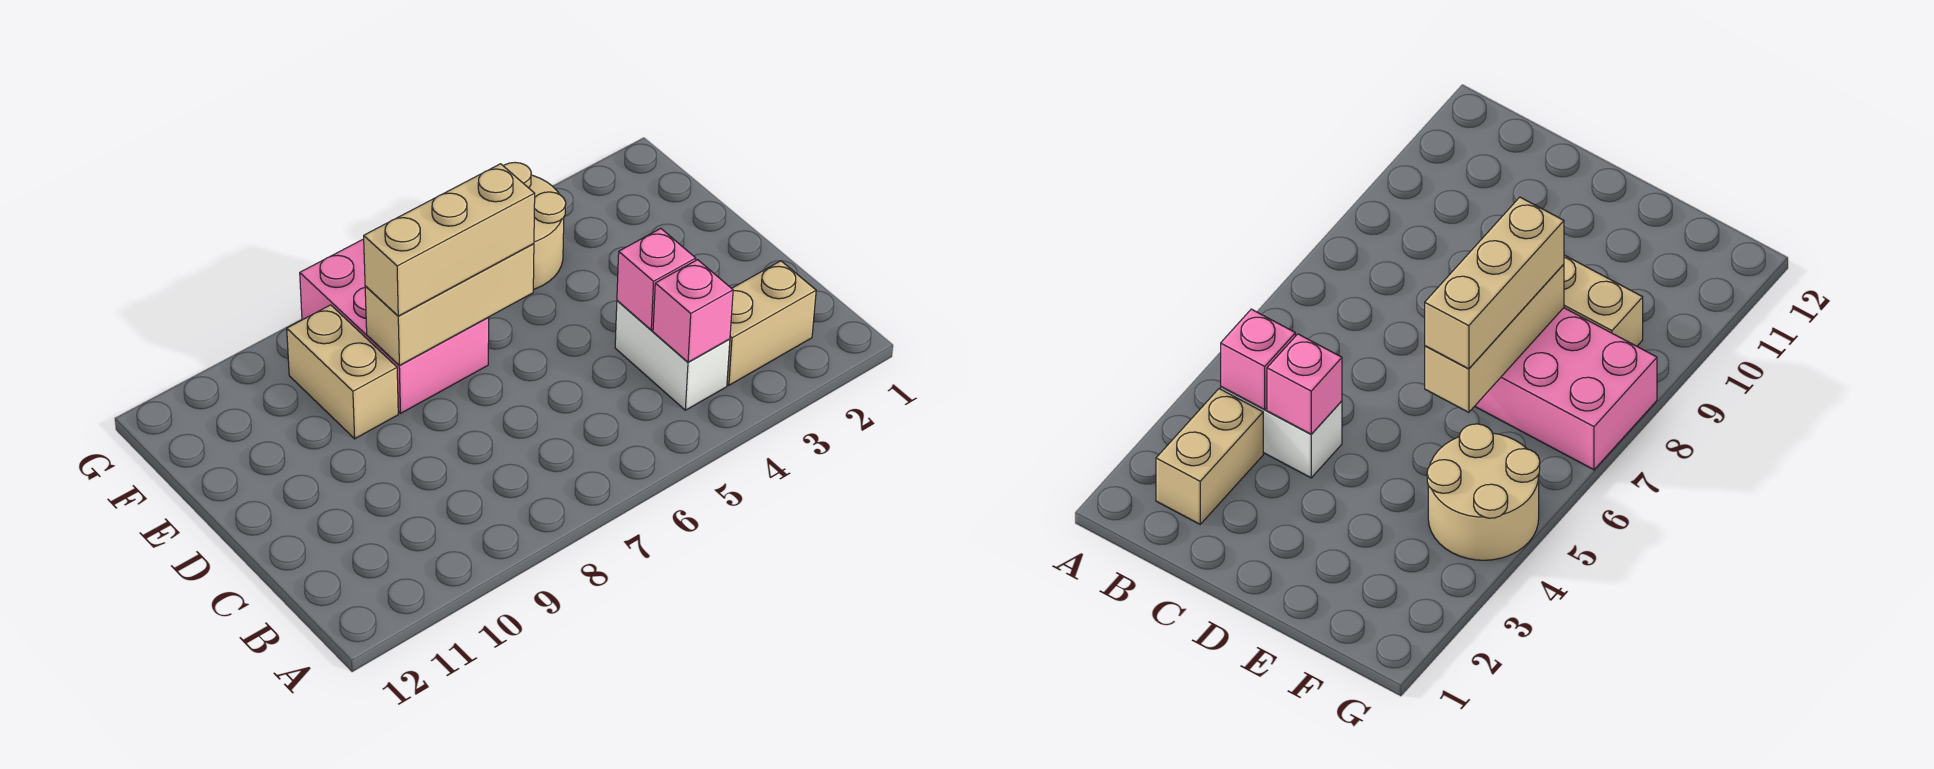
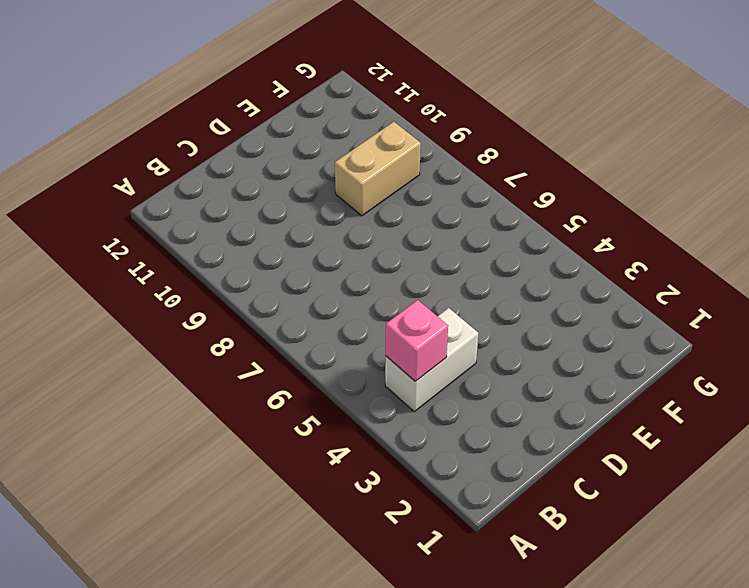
none -> tan 1x2 brick [727,261,816,385]
none -> pink 2x3 brick [300,239,489,413]

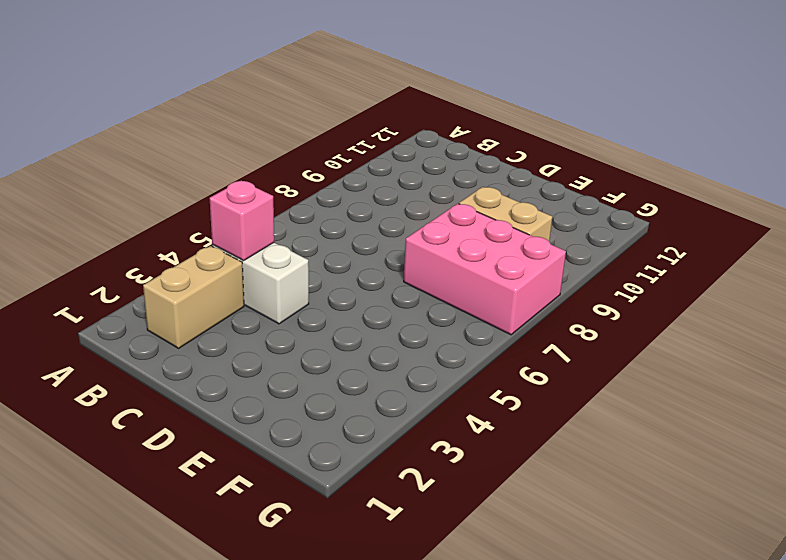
none -> tan 2x2 round brick [504,162,566,289]
none -> pink 1x1 brick [617,228,696,330]

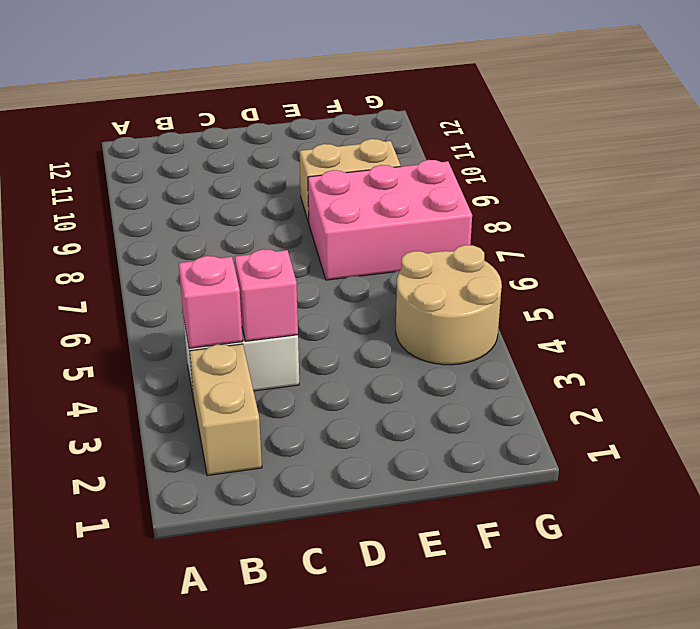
none -> tan 1x3 brick [365,244,534,365]
none -> tan 1x3 brick [364,164,535,316]

